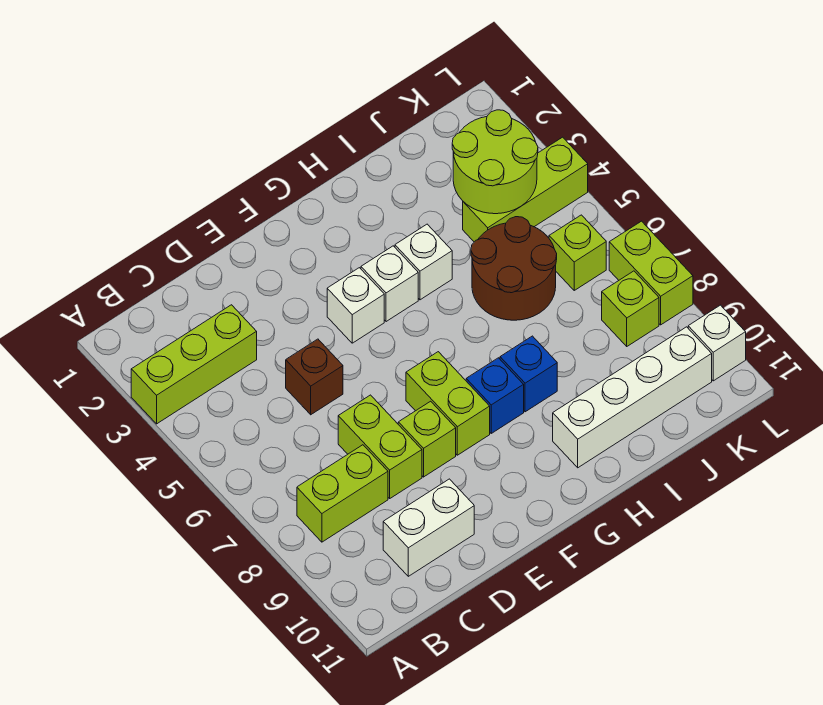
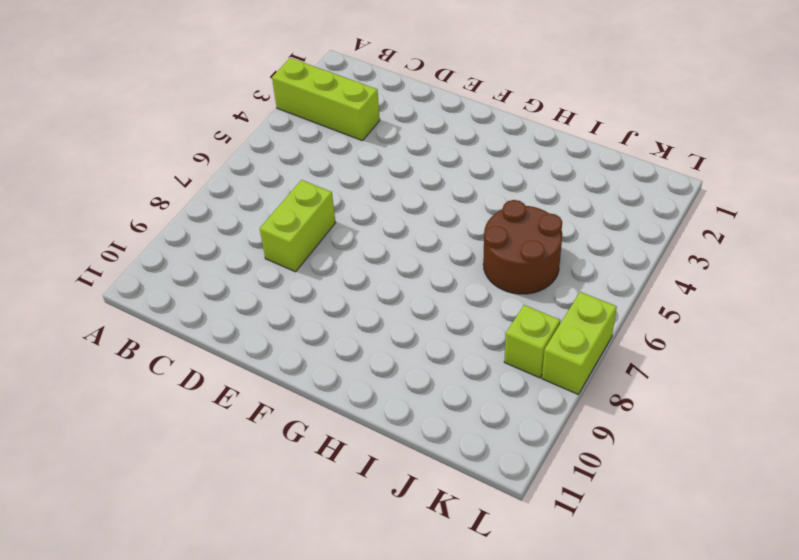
none -> lime 1x2 brick [297,445,388,542]
none -> white 1x2 brick [383,479,474,576]
none -> brown 1x1 brick [286,339,343,415]

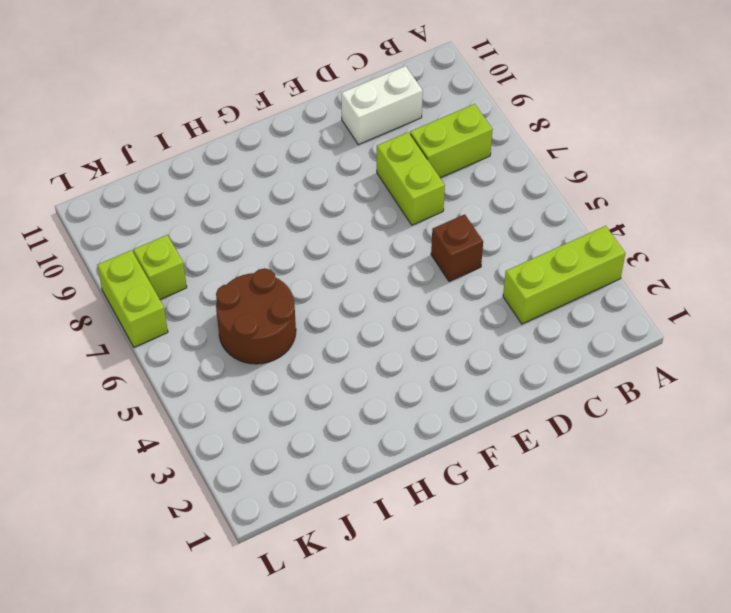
none -> lime 1x1 brick [398,401,456,477]
none -> white 1x1 brick [327,268,384,343]
none -> lime 1x2 brick [406,352,490,455]

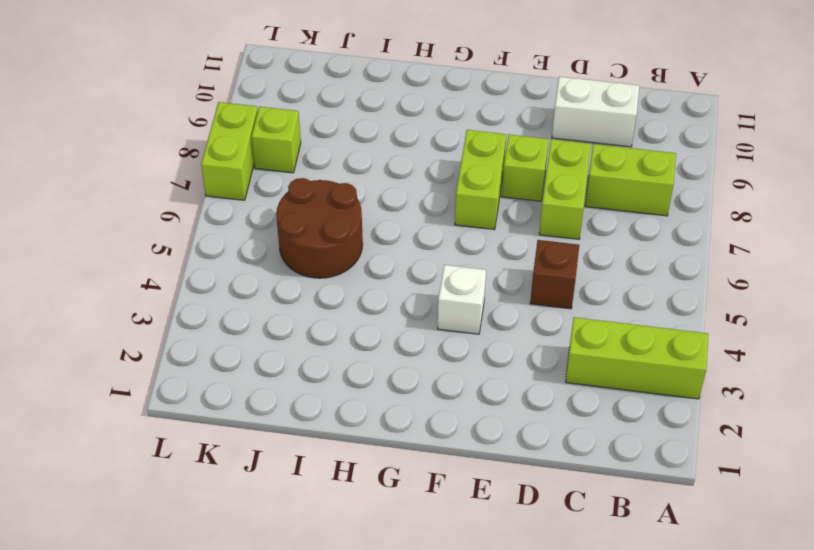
none -> white 1x1 brick [361,246,418,322]
none -> blue 1x1 brick [466,358,524,433]
none -> white 1x1 brick [395,224,452,300]

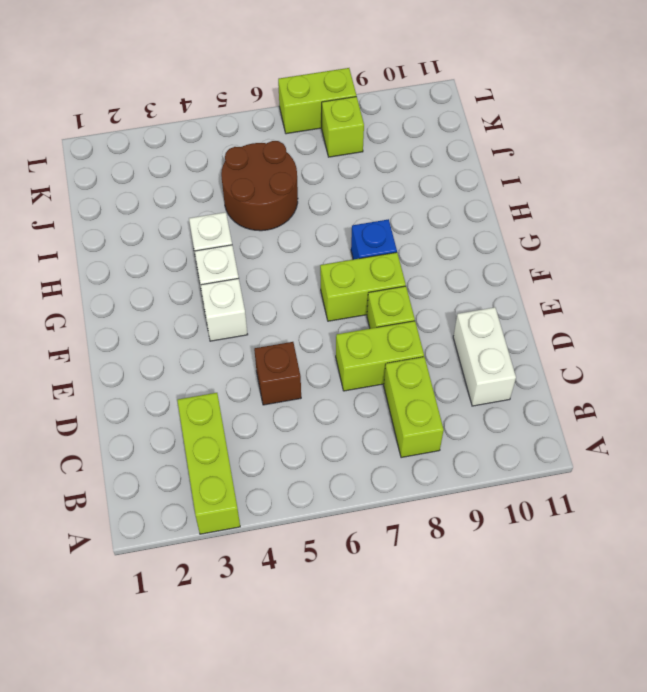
none -> blue 1x1 brick [500,336,557,412]
none -> white 1x4 brick [553,327,712,468]
none -> lime 1x3 brick [463,137,588,242]

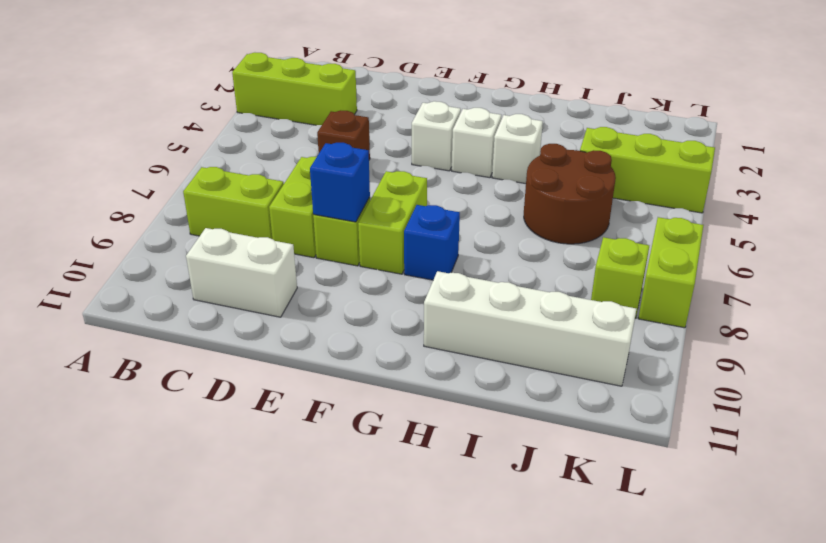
blue 1x1 brick [310,143,370,222] -> blue 1x1 brick moved to [500,336,557,412]
none -> lime 1x1 brick [549,215,606,290]
none -> white 1x1 brick [688,305,746,381]
none -> lime 2x2 round brick [452,110,538,214]

